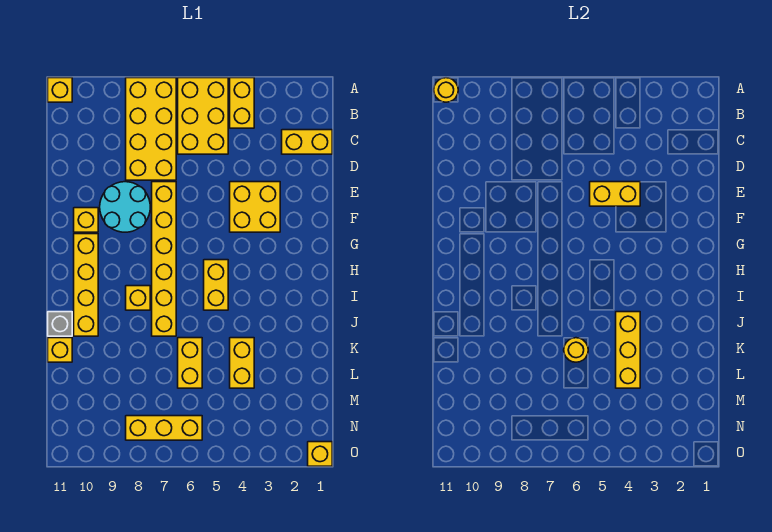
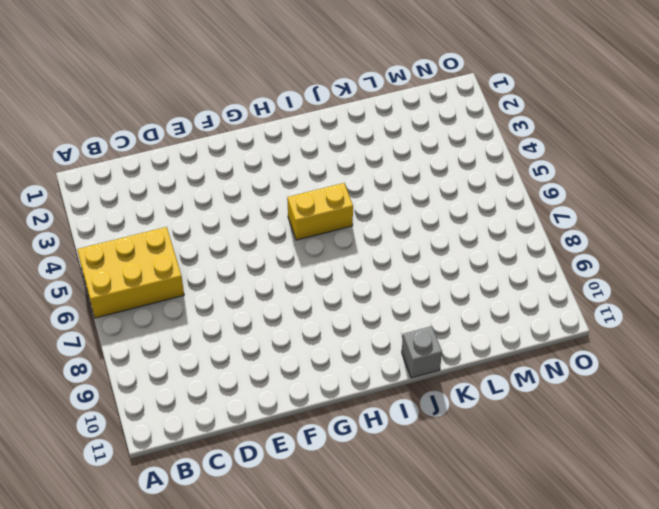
none -> yellow 1x2 brick [230,78,254,128]
none -> yellow 2x4 brick [126,78,176,180]
none -> yellow 1x1 brick [48,78,72,102]

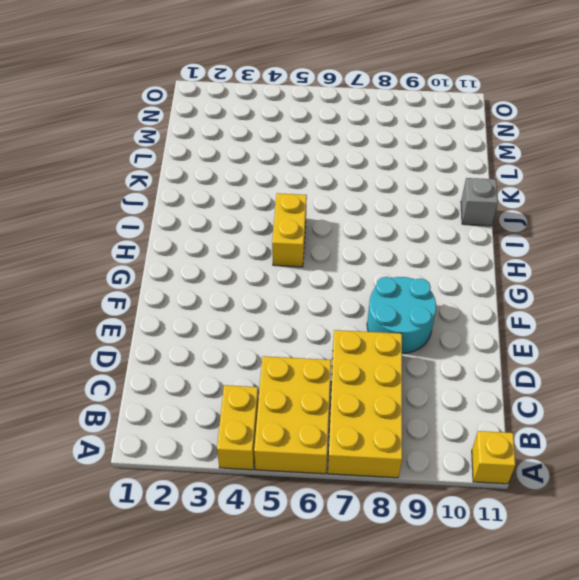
none -> yellow 1x2 brick [282,130,332,154]
none -> yellow 2x2 brick [230,182,280,232]
none -> yellow 1x6 brick [152,182,176,336]

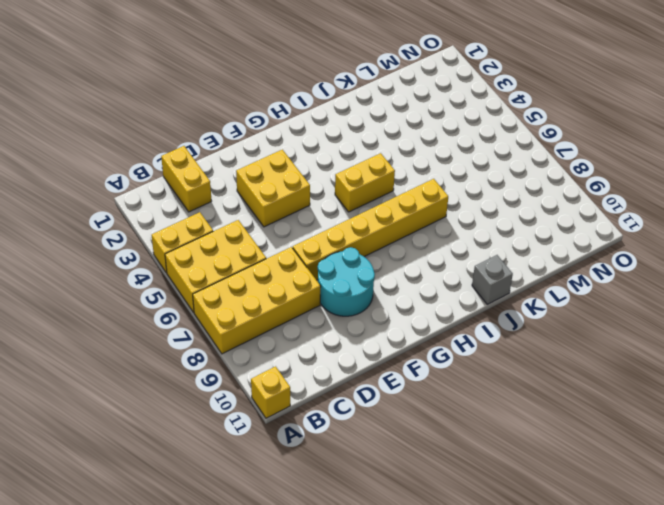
none -> yellow 1x1 brick [74,208,98,232]
none -> yellow 1x4 brick [74,234,98,336]
none -> yellow 1x1 brick [126,286,150,310]

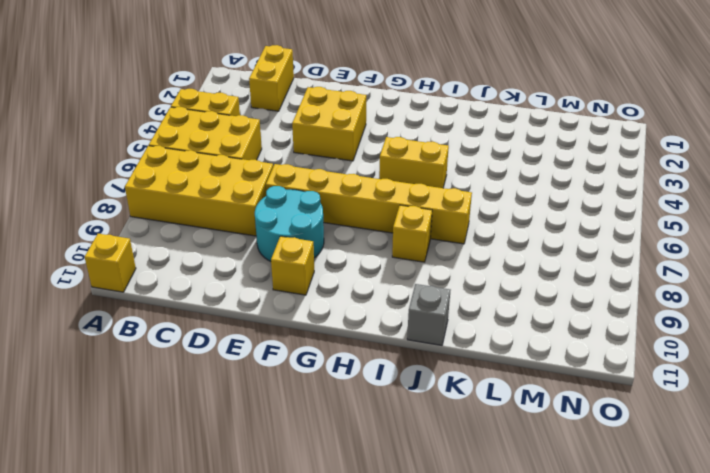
none -> yellow 1x4 brick [74,234,98,336]
none -> yellow 1x2 brick [230,338,254,388]
none -> yellow 1x2 brick [178,338,202,388]

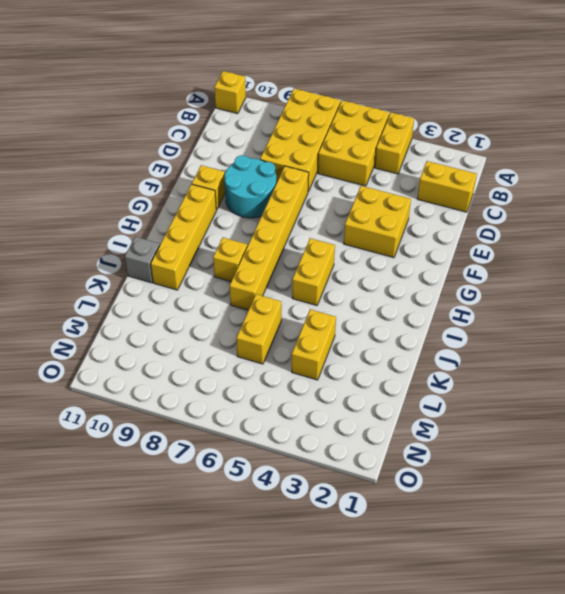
none -> yellow 1x1 brick [48,338,72,362]
none -> yellow 1x3 brick [126,416,202,440]
none -> yellow 1x1 brick [308,442,332,466]

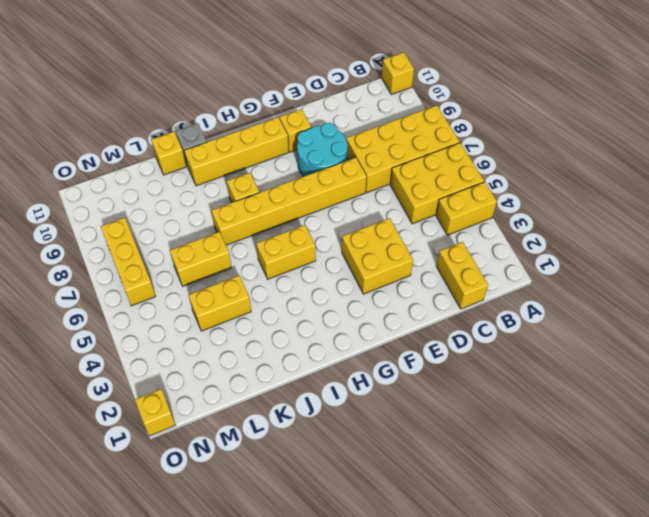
none -> yellow 1x1 round brick [434,78,458,102]
none -> yellow 1x2 brick [590,182,640,206]
none -> yellow 1x3 brick [616,312,640,388]

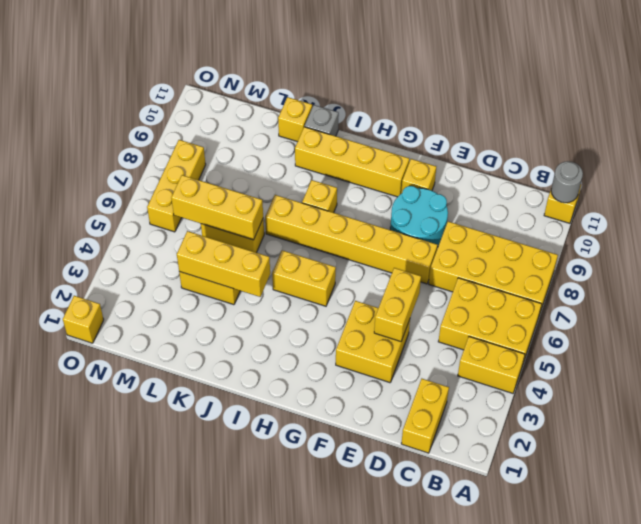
grey 1x1 round brick [551,161,583,203] -> yellow 1x1 round brick [434,78,458,102]
yellow 1x3 brick [171,175,263,240] -> yellow 1x1 round brick [564,338,588,362]

